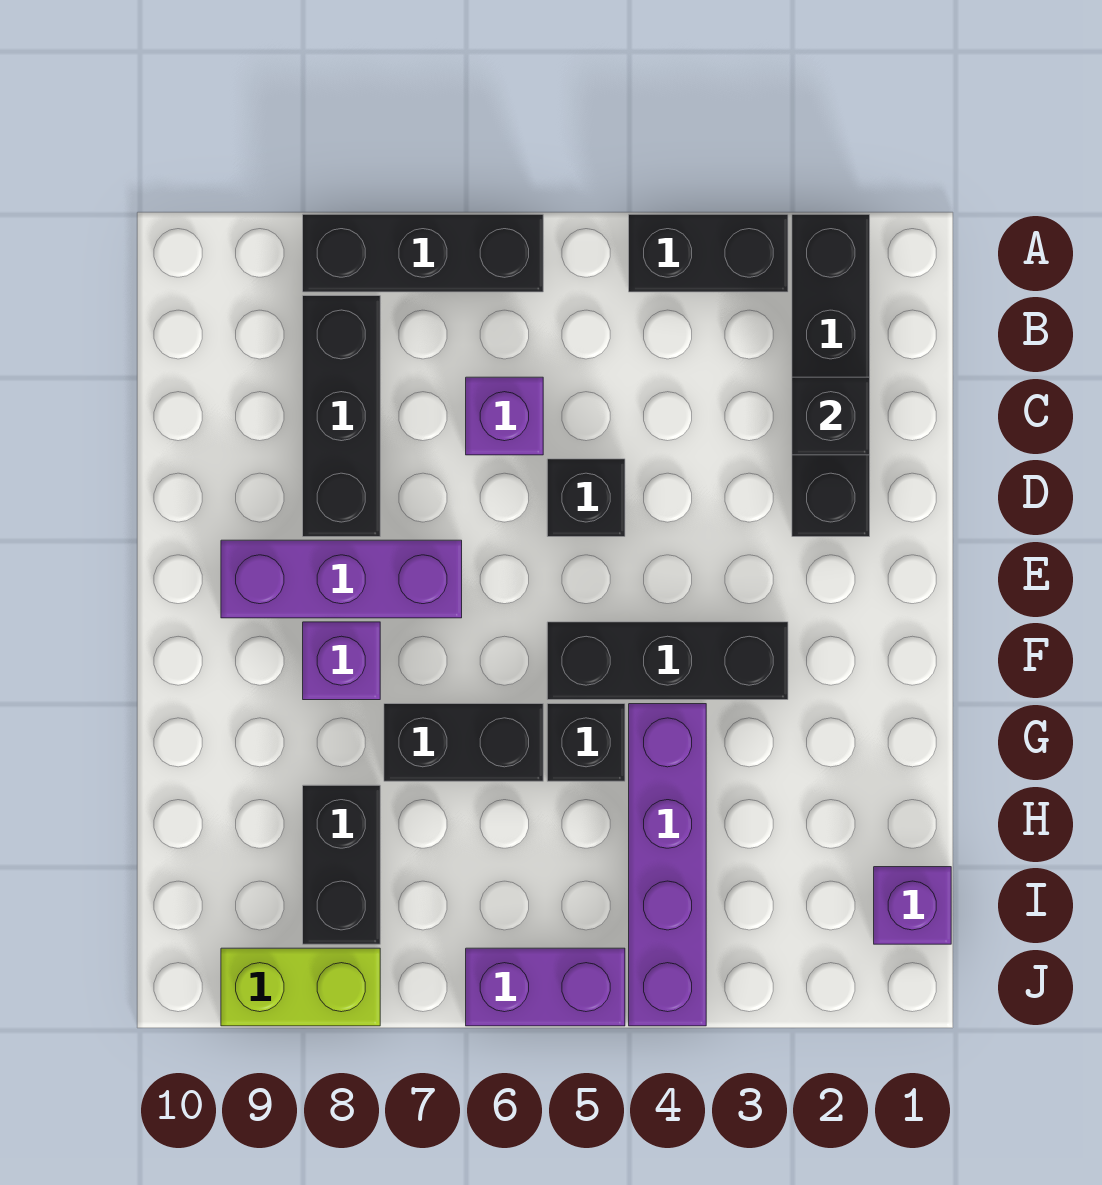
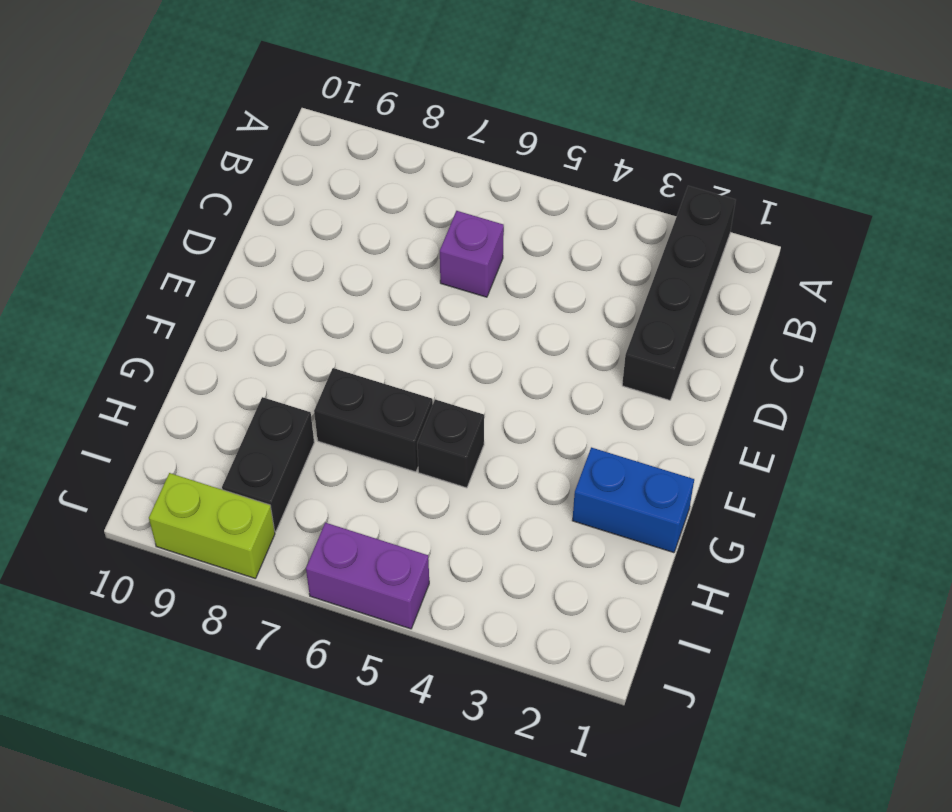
blue 1x2 brick [572,447,694,553] -> none
none -> black 1x2 brick [629,214,788,292]
none -> black 1x3 brick [303,214,543,292]
none -> black 1x3 brick [303,296,380,537]

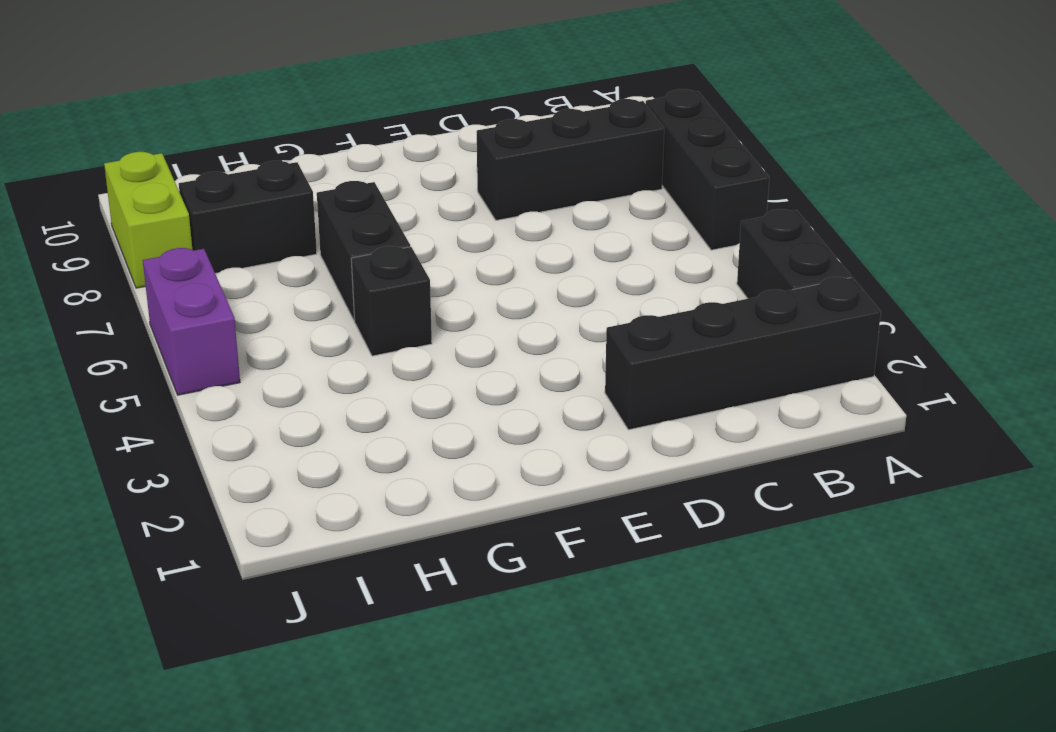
none -> purple 1x1 brick [466,377,543,455]
none -> black 1x1 brick [547,459,625,537]
none -> purple 1x3 brick [221,540,462,618]

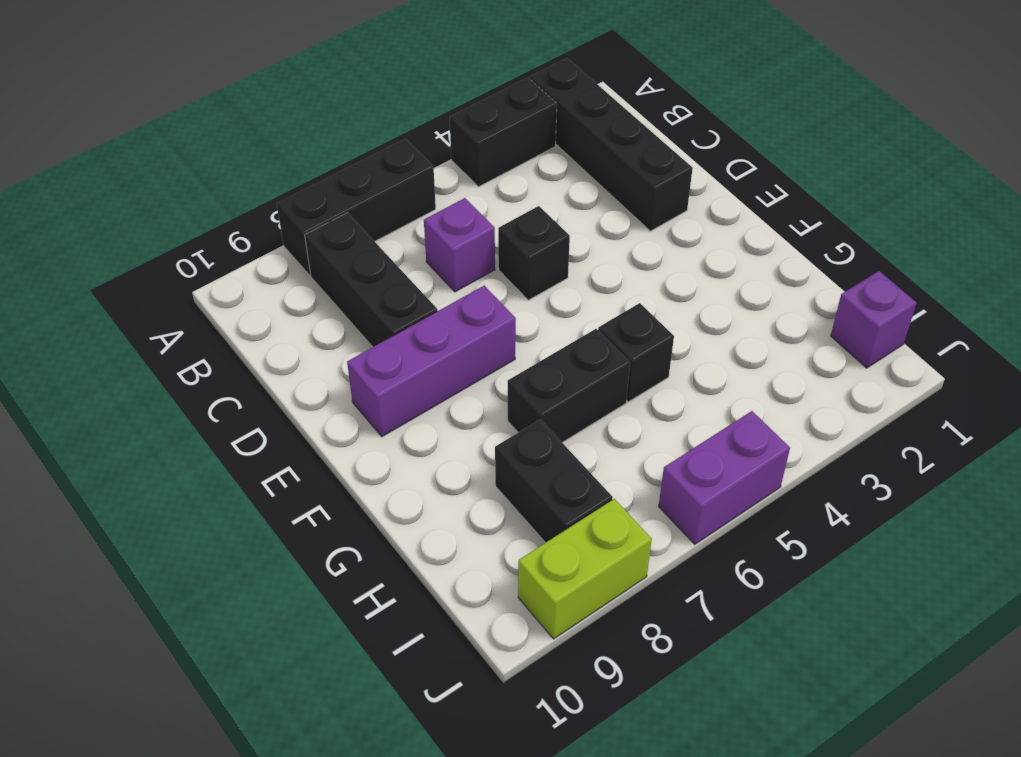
none -> black 1x3 brick [547,622,788,700]
none -> purple 1x1 brick [303,622,380,700]
none -> purple 1x4 brick [629,704,706,1026]

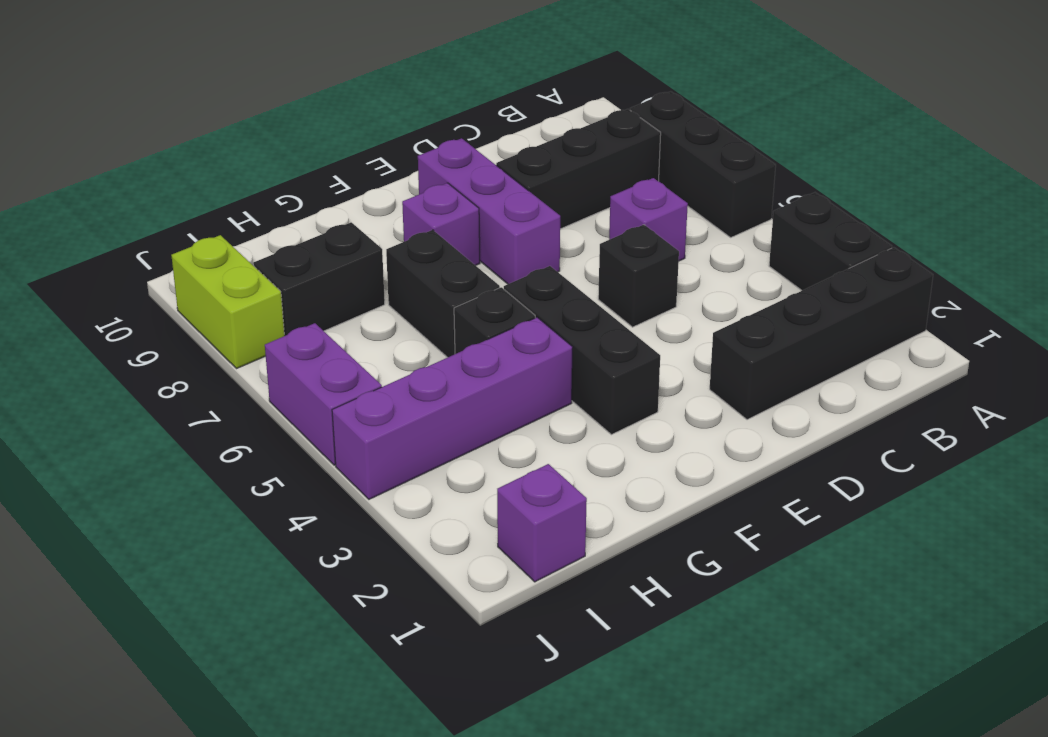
none -> black 1x1 brick [792,377,870,455]

